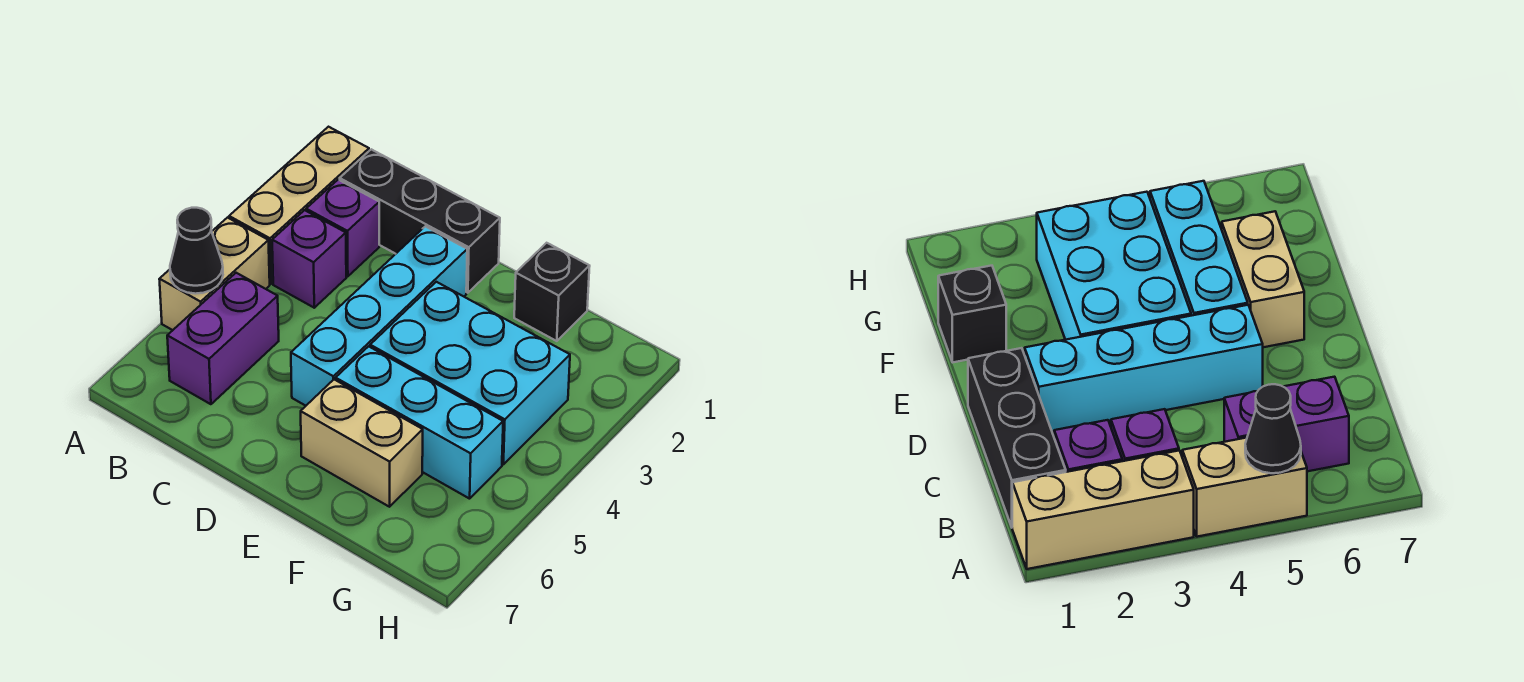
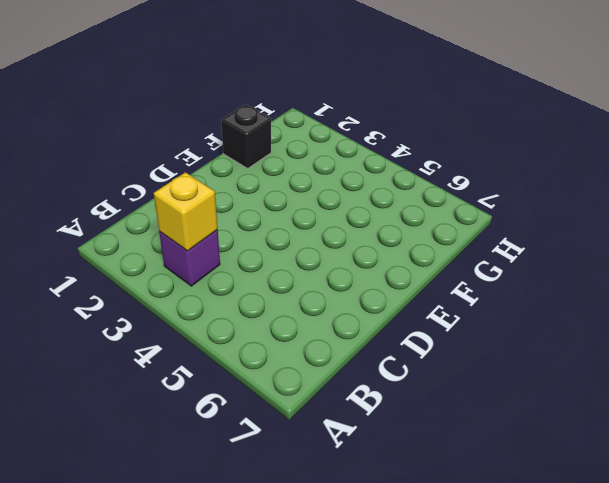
yellow 1x1 brick [154,172,218,251] -> none
none -> tan 1x3 brick [229,127,369,284]
none -> tan 1x2 brick [159,218,270,330]
none -> black 1x3 brick [340,149,500,293]

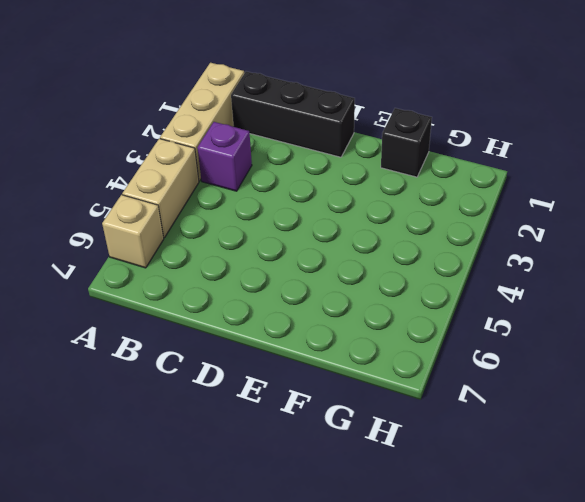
tan 1x1 brick [102,195,164,268] -> none
none -> purple 1x1 brick [306,180,379,276]
none -> purple 1x2 brick [167,273,279,404]
none -> cyan 1x4 brick [291,226,467,406]

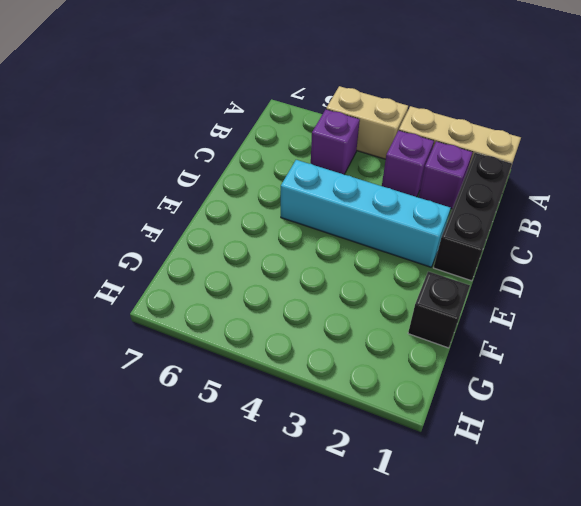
purple 1x1 brick [311,109,360,174] -> purple 1x2 brick [167,273,279,404]
none -> cyan 2x3 brick [370,282,570,464]
none -> cyan 1x3 brick [336,346,503,499]
none -> tan 1x2 brick [301,380,423,507]

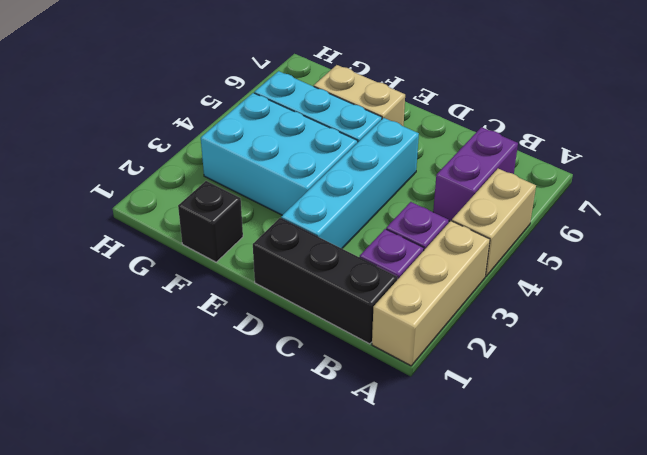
none -> black 1x1 cone [170,208,223,294]

